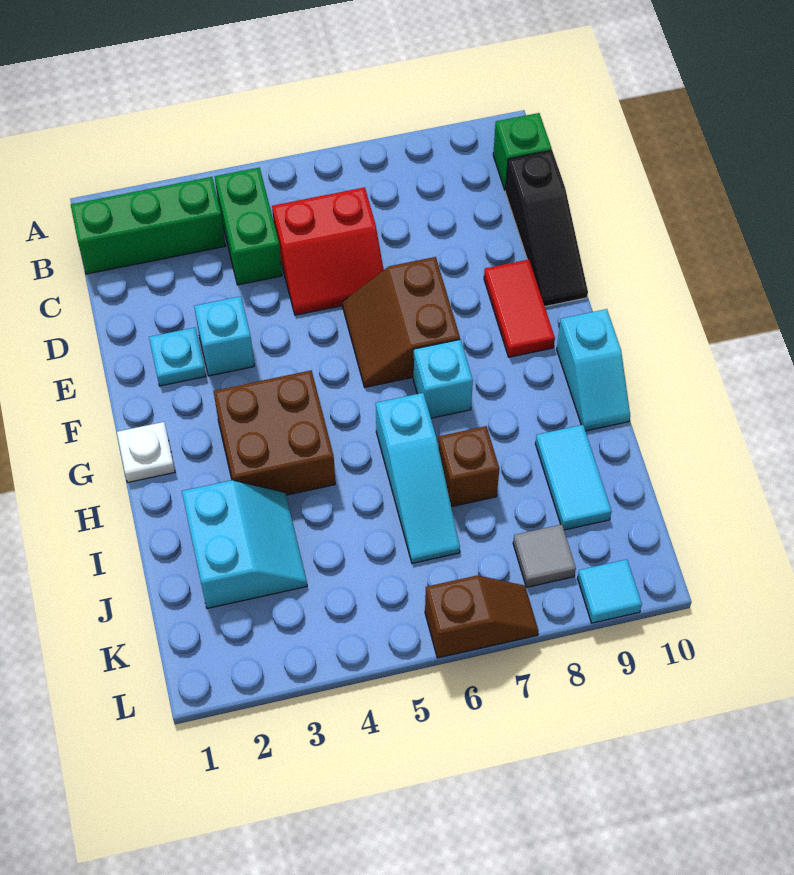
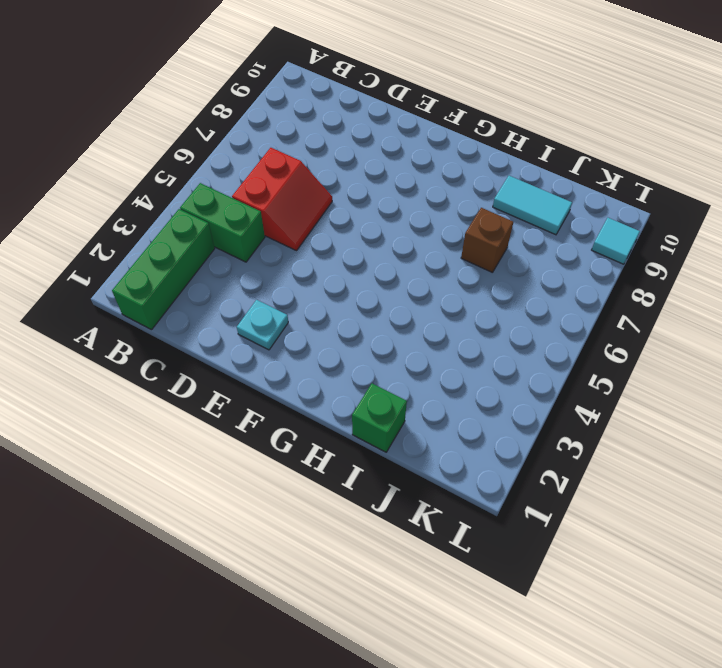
green 1x1 brick [352,384,407,452] -> green 1x1 brick moved to [493,113,552,191]
none -> black 1x3 slope [505,150,588,306]
none -> cyan 1x1 brick [194,296,254,376]
none -> brown 2x2 slope [343,257,460,387]

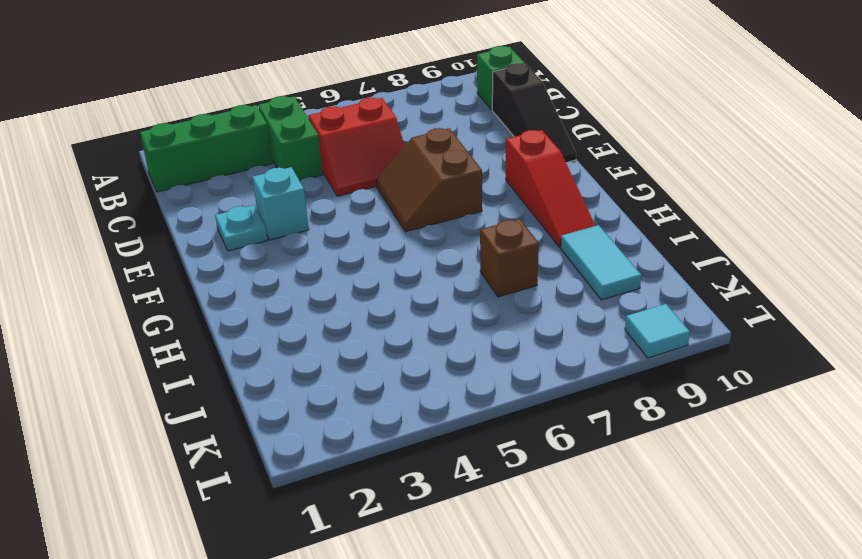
red 1x3 slope [506,130,595,248] -> red 1x2 tile [484,260,555,357]
none -> white 1x1 plate [117,422,175,482]
none -> brown 2x2 brick [214,370,335,495]
none -> cyan 1x1 brick [413,340,473,418]

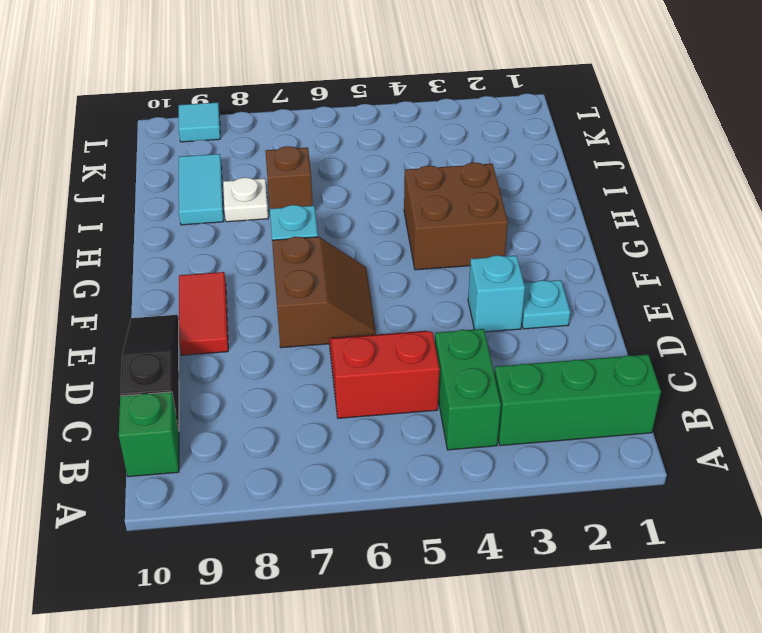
white 1x1 plate [223,177,268,222] -> white 1x1 plate moved to [117,422,175,482]
none -> cyan 1x2 slope [557,309,630,431]
none -> cyan 1x3 slope [376,393,460,563]
none -> cyan 2x2 slope [182,480,307,608]

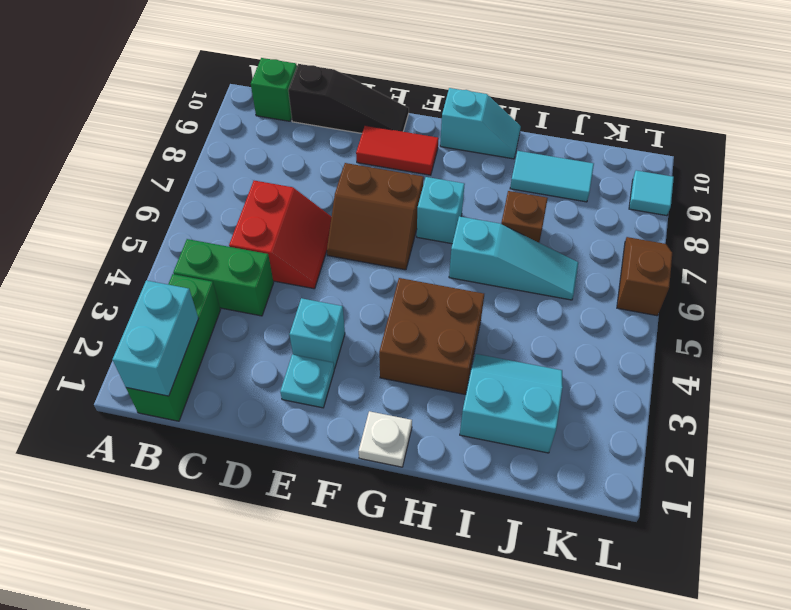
cyan 1x2 brick [113,280,199,396] -> none
none -> grey 1x1 tile [513,524,576,587]

